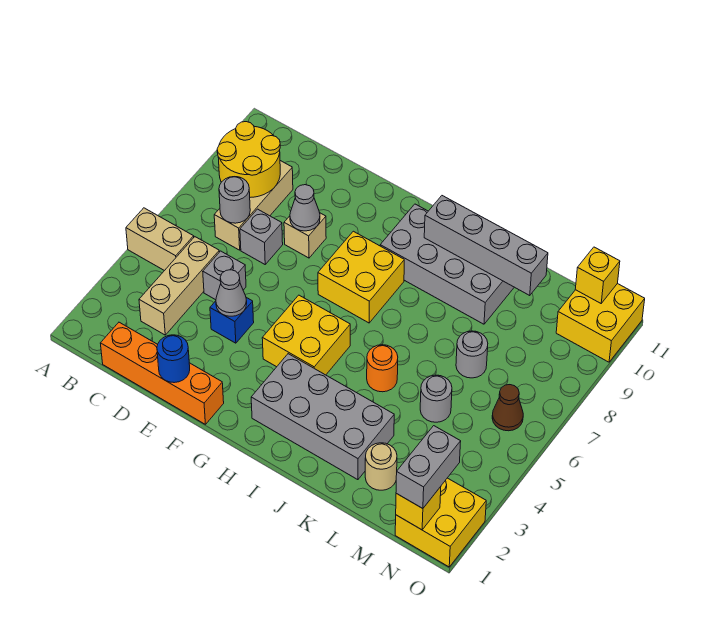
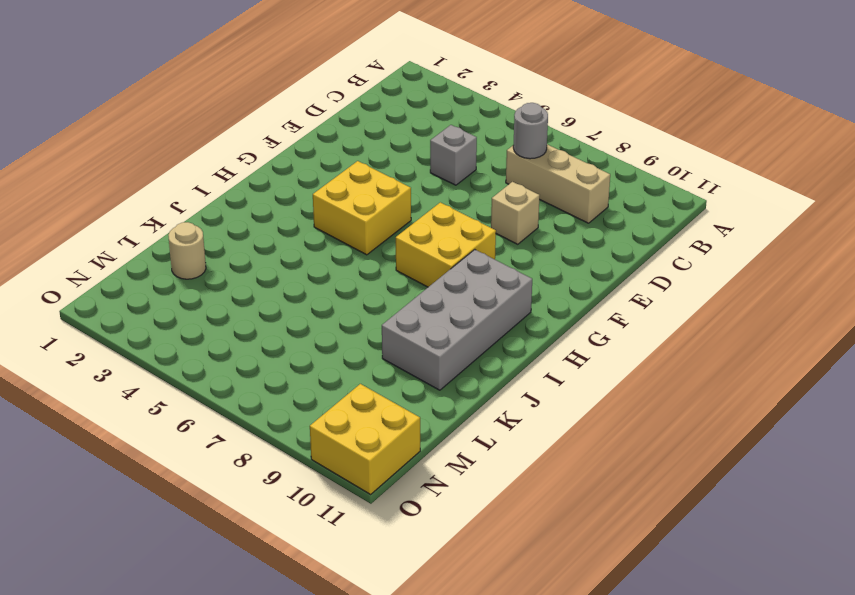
none -> tan 1x2 brick [126,208,194,271]
none -> orange 1x4 brick [100,322,224,424]
none -> tan 1x3 brick [139,237,219,335]

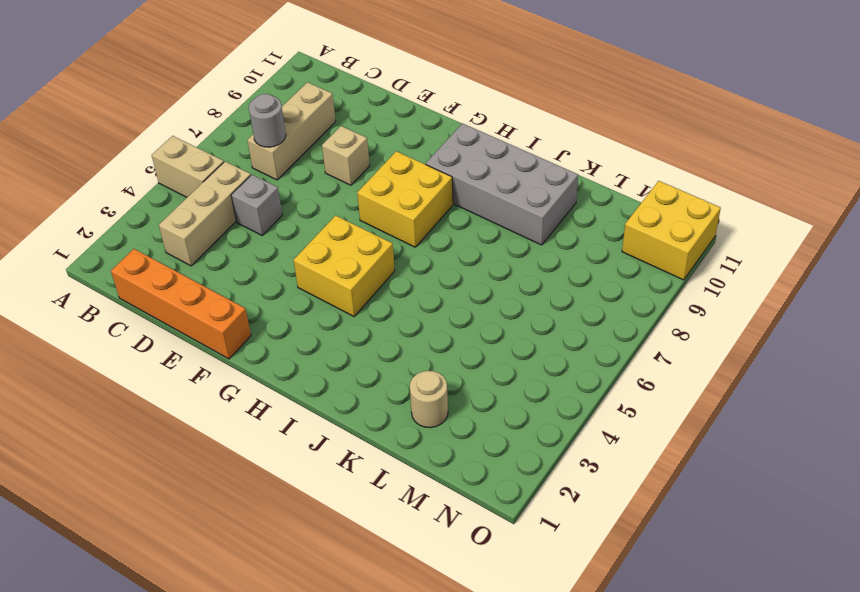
none -> grey 1x1 brick [240,209,283,264]
none -> blue 1x1 brick [210,297,254,343]
none -> grey 2x4 brick [251,354,394,480]

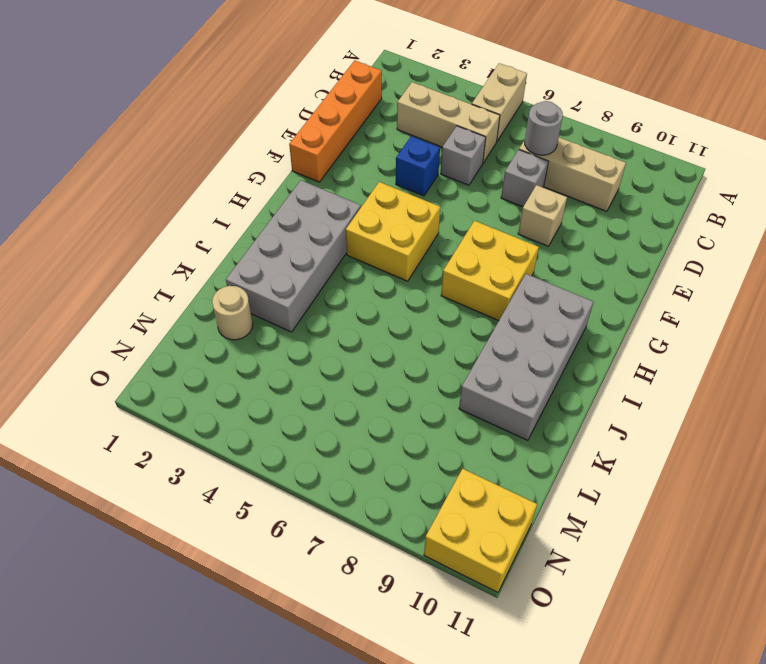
none -> orange 1x1 round brick [367,345,398,392]
none -> grey 1x1 round brick [420,375,452,422]
none -> grey 1x1 round brick [456,331,488,378]

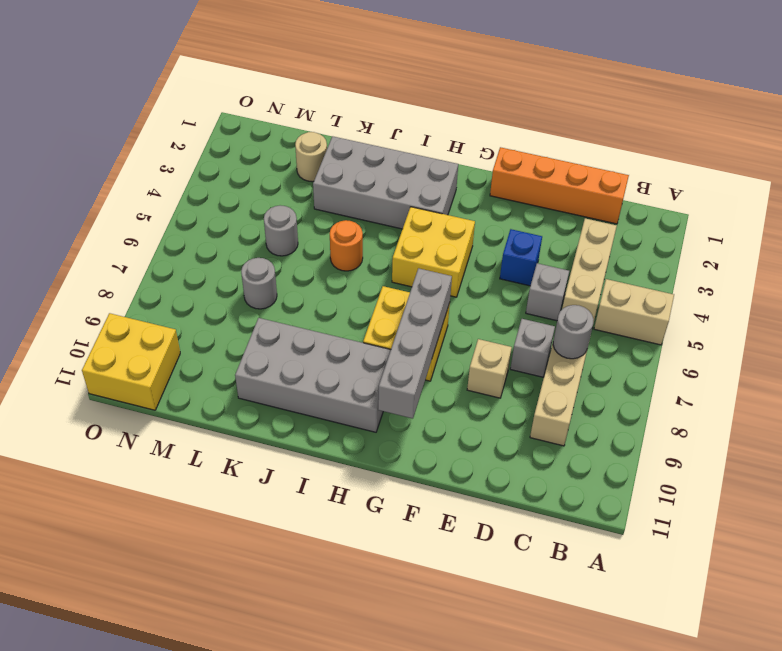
grey 1x4 brick [378,268,452,418] -> grey 1x4 brick turned to [424,196,548,295]
none -> yellow 2x2 brick [395,478,486,567]
none -> brown 1x1 cone [492,385,523,431]
none -> yellow 2x2 round brick [217,122,280,197]

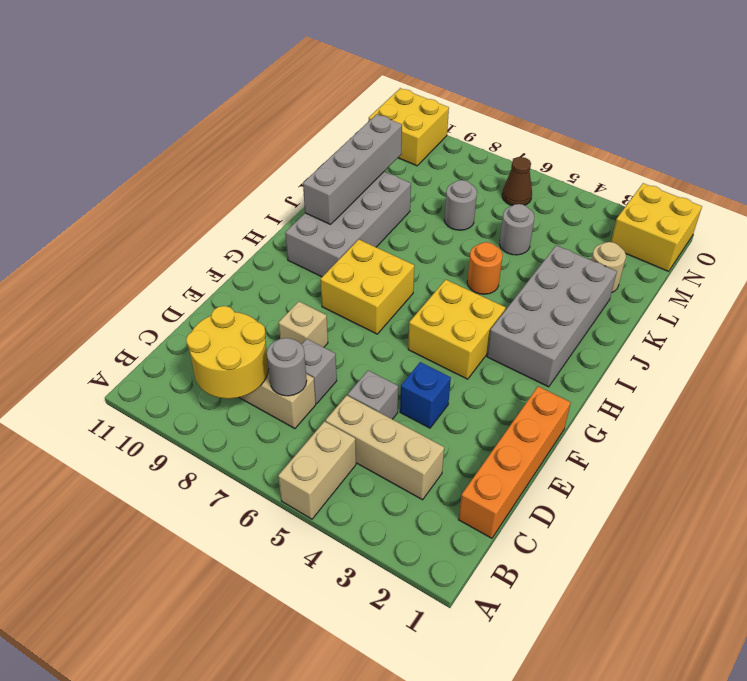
none -> blue 1x1 round brick [157,335,190,383]
none -> grey 1x1 cone [216,270,247,316]
none -> grey 1x1 cone [290,185,320,231]

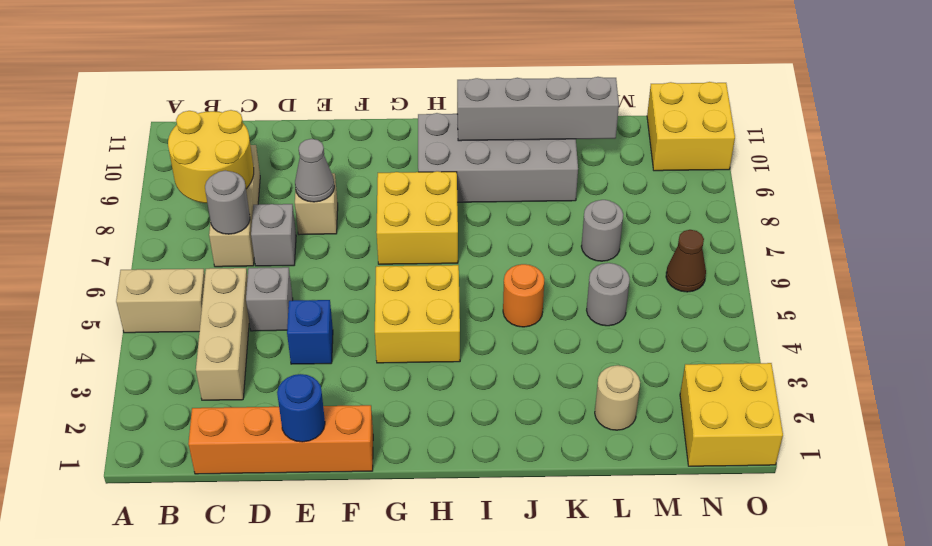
none -> grey 2x4 brick [251,354,394,480]
none -> grey 1x1 cone [216,270,247,316]
none -> yellow 1x1 brick [396,487,441,530]

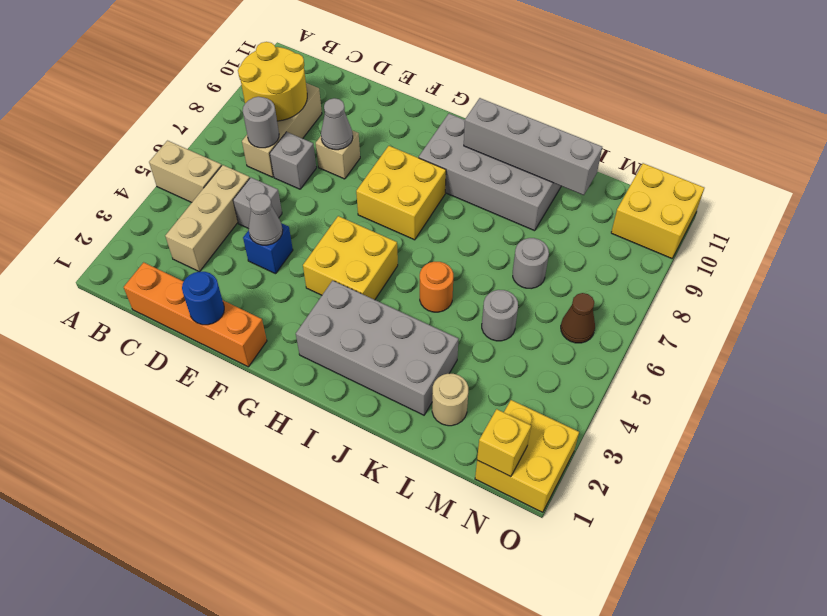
none -> yellow 1x1 brick [575,247,620,303]
none -> grey 1x2 brick [396,426,461,509]

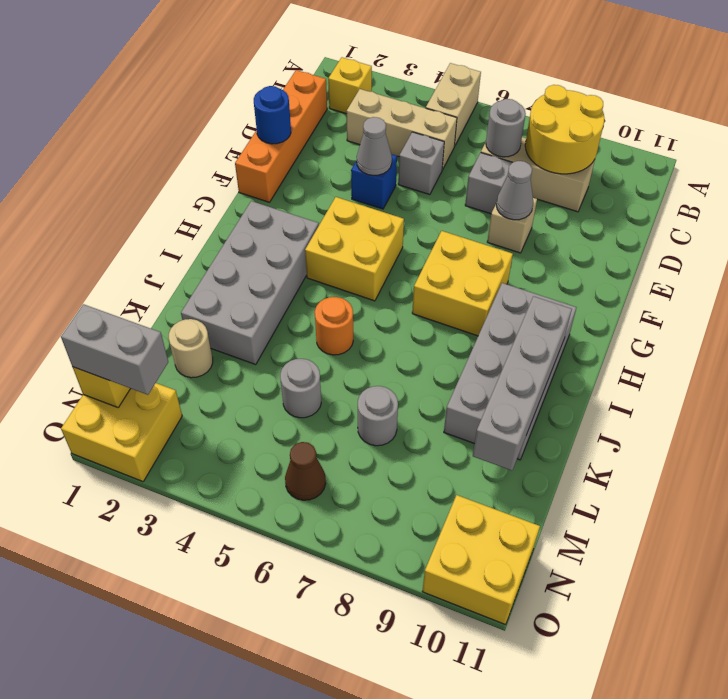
yellow 1x1 brick [328,57,372,114] -> yellow 1x1 brick moved to [575,247,620,303]

